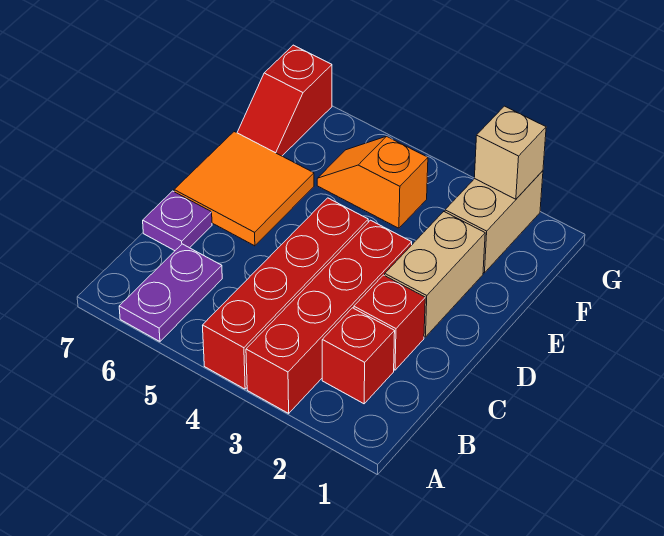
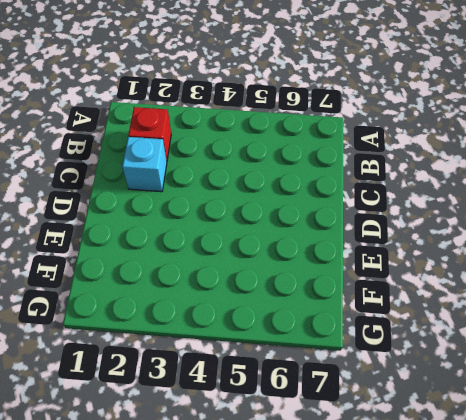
cyan 1x1 brick [122,137,167,192] -> red 1x1 brick [354,275,425,370]
none -> red 1x4 brick [246,220,412,413]
none -> red 1x4 brick [203,198,368,389]
none -> purple 1x2 plate [119,244,222,341]

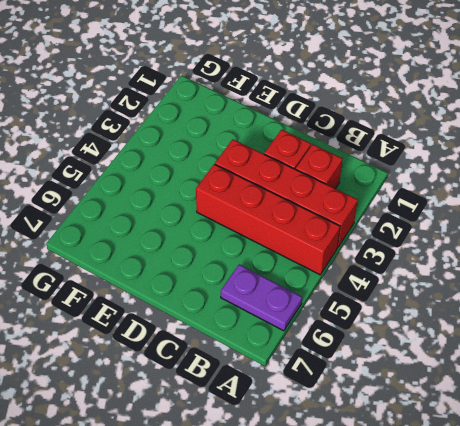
none -> purple 1x1 plate [143,191,212,251]
none -> tan 1x2 brick [385,212,485,337]
none -> orange 2x2 tile [174,132,314,246]

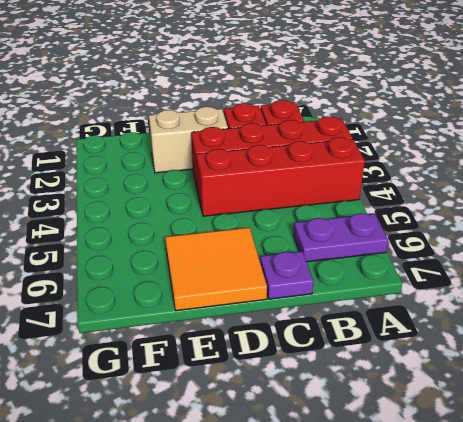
none -> tan 1x2 brick [445,171,543,273]
none -> orange 1x2 slope [317,136,428,228]
none -> red 1x2 slope [237,45,332,156]

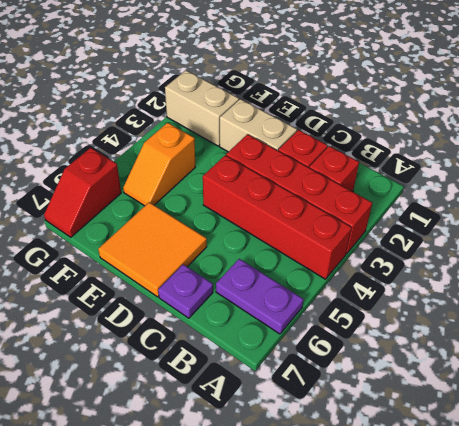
red 1x2 slope [44,148,121,237] -> red 1x2 slope turned to [237,45,332,156]
none -> tan 1x1 brick [474,106,546,199]

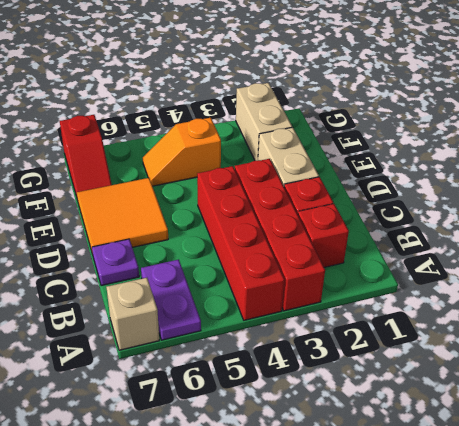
tan 1x1 brick [106,278,159,350] -> tan 1x1 brick moved to [474,106,546,199]

